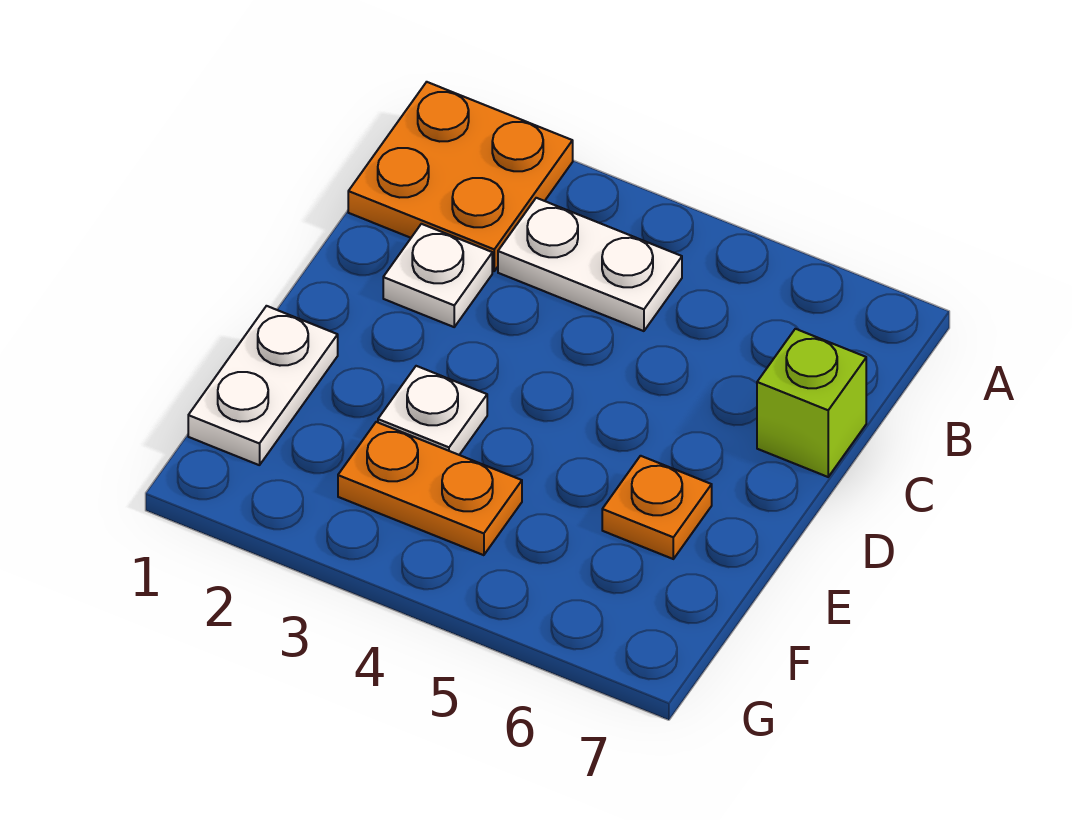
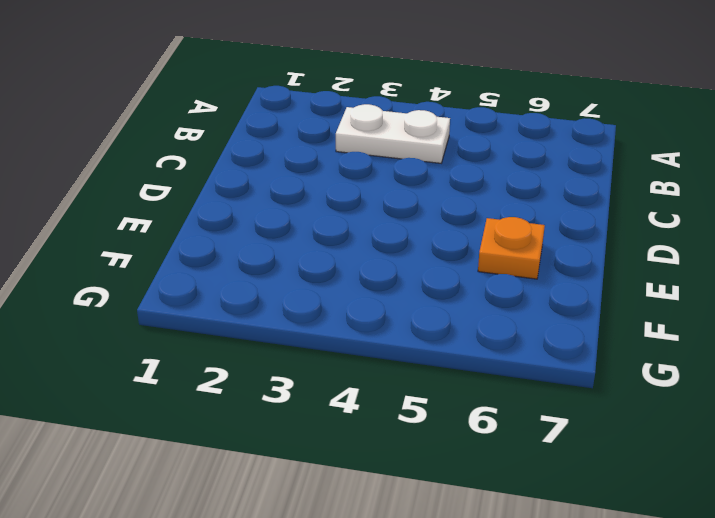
none -> orange 2x2 plate [348,82,573,271]
none -> white 1x1 plate [383,224,492,327]

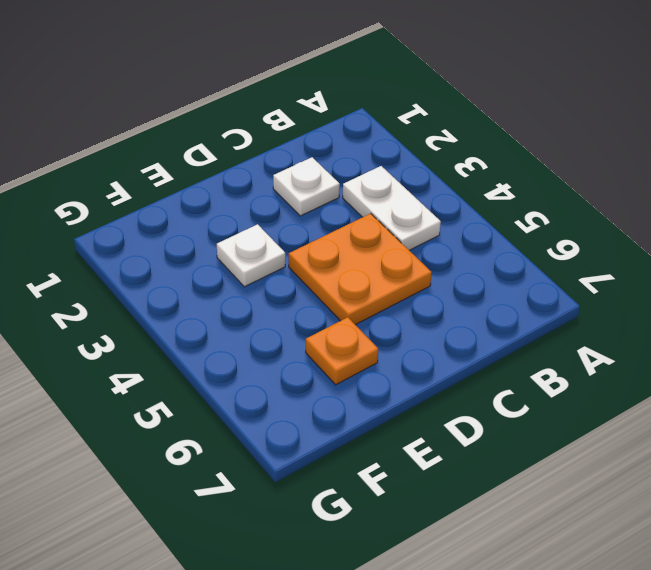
orange 2x2 plate [289,213,432,325] -> orange 2x2 plate moved to [348,82,573,271]
none -> lime 1x1 brick [757,329,866,477]
none -> white 1x2 plate [188,306,338,465]

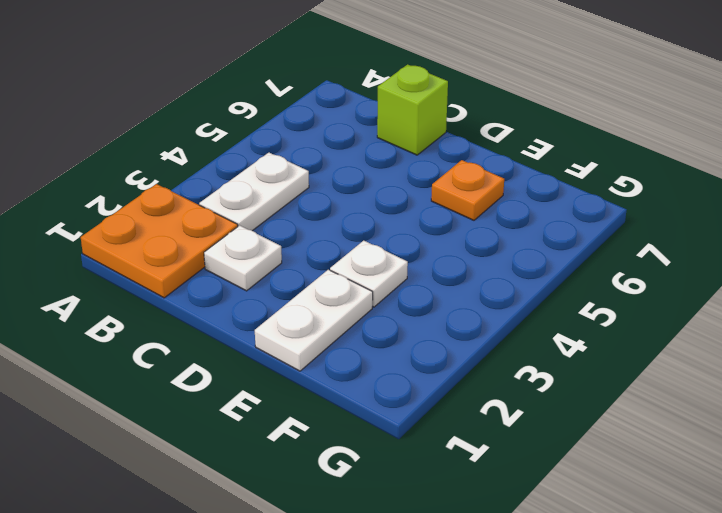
white 1x2 plate [255,270,373,371] -> white 1x2 plate turned to [188,306,338,465]
none -> orange 1x2 plate [338,422,522,555]

